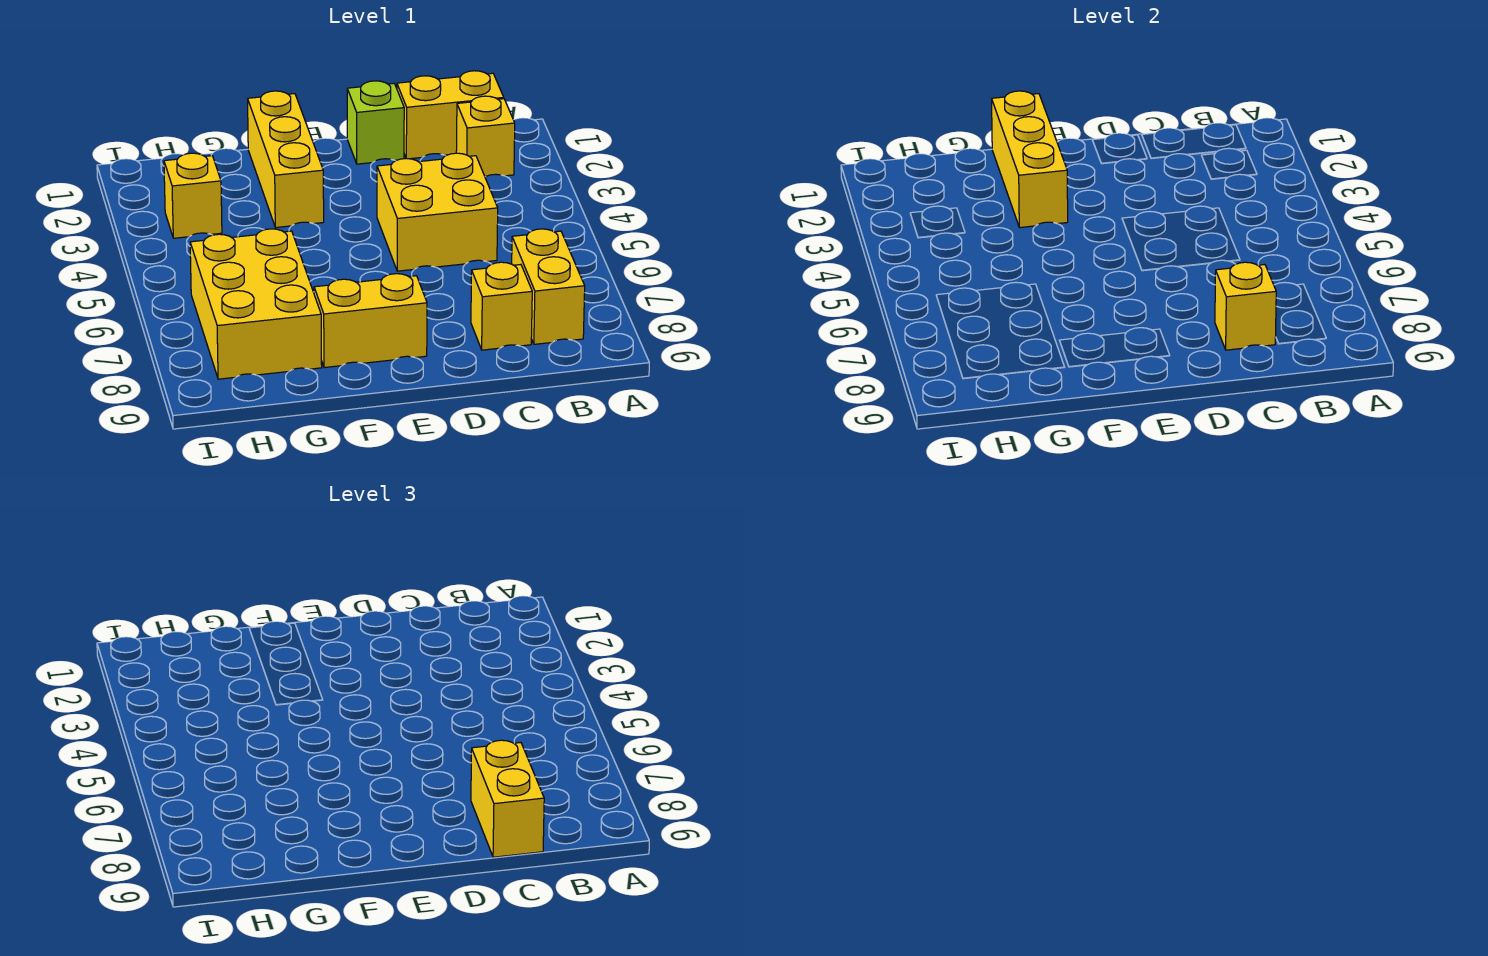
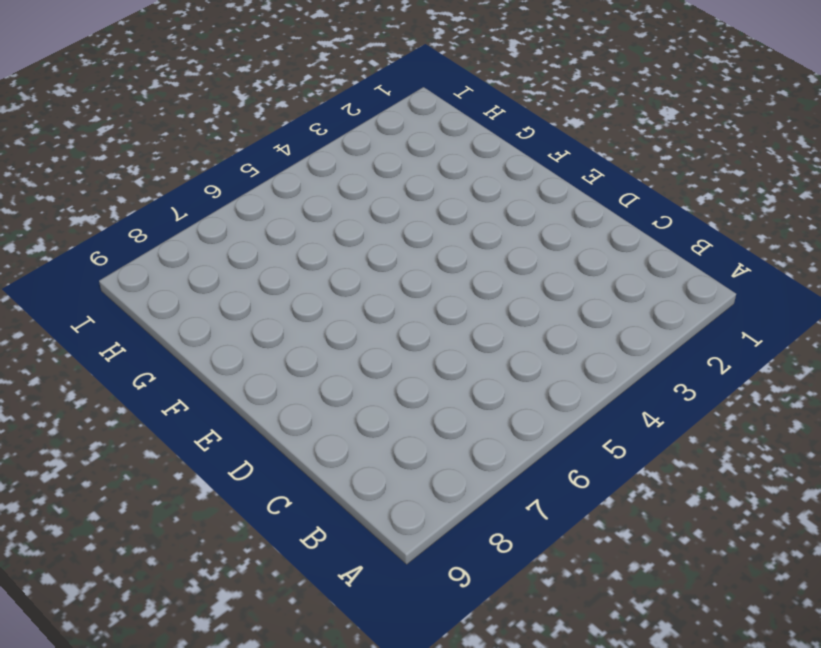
none -> yellow 1x2 brick [397,71,504,159]
none -> yellow 1x1 brick [456,96,515,177]
none -> yellow 1x2 brick [512,229,585,344]

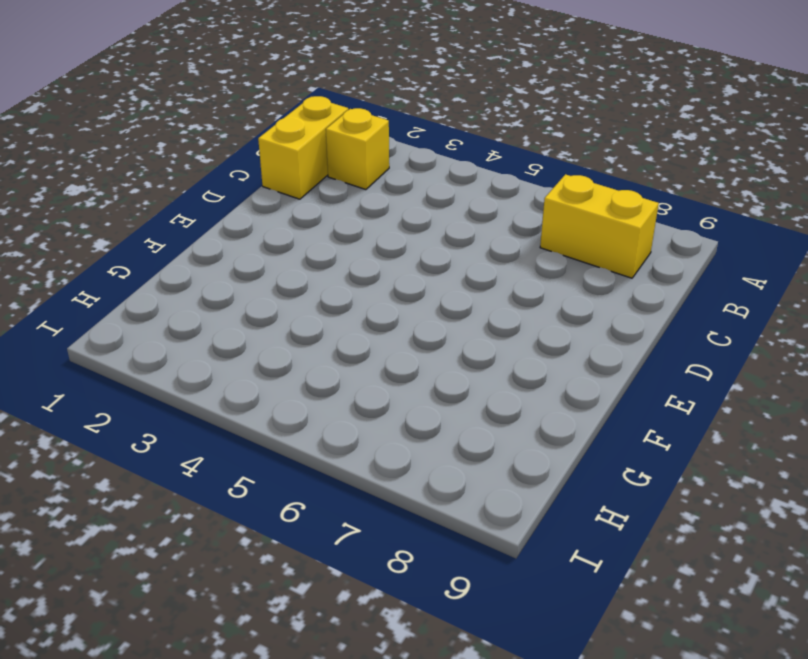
none -> yellow 2x2 brick [377,153,498,271]
none -> yellow 1x1 brick [471,262,532,350]
none -> lime 1x1 brick [347,81,404,164]

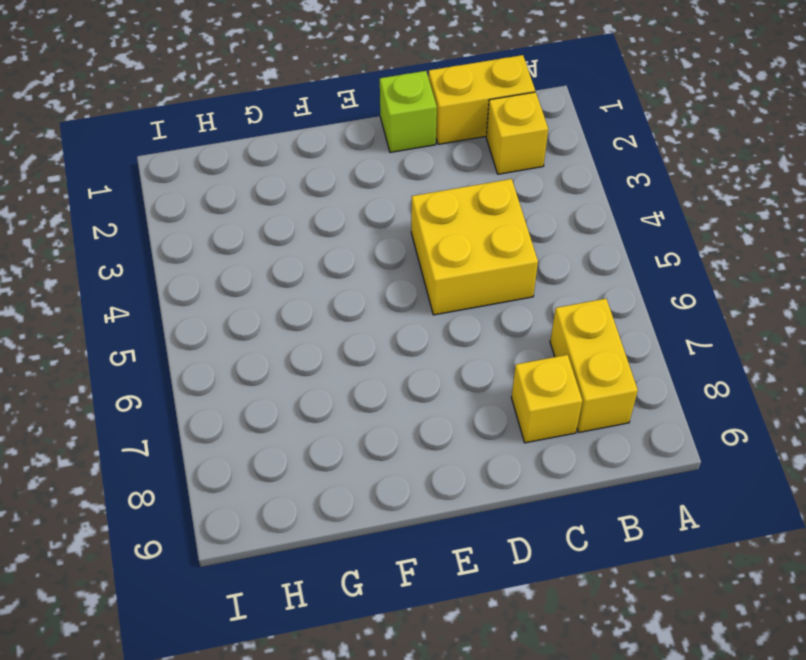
none -> yellow 1x2 brick [314,274,427,368]
none -> yellow 1x3 brick [248,91,324,228]
none -> yellow 2x3 brick [190,229,322,379]

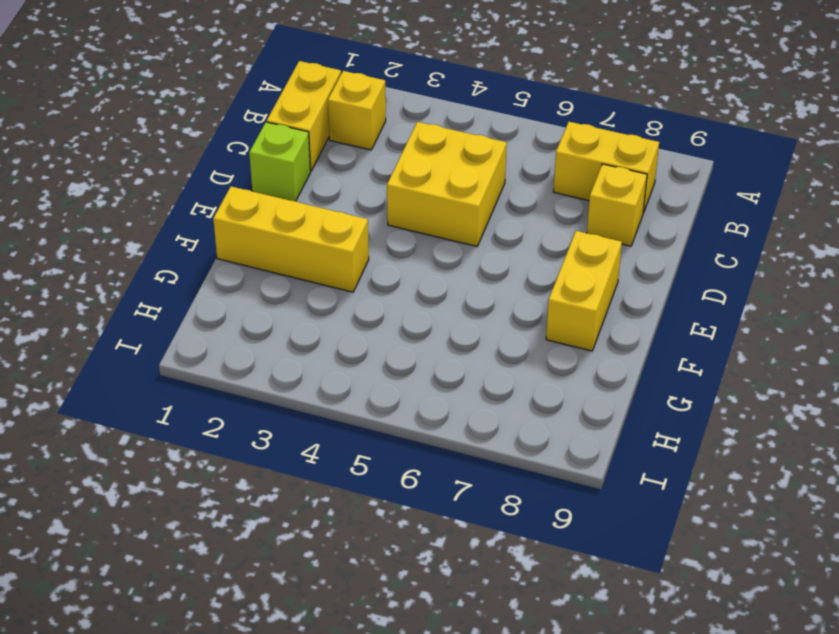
none -> yellow 2x3 brick [190,229,322,379]
none -> yellow 1x1 brick [164,153,222,238]
none -> yellow 1x1 brick [1215,262,1276,350]

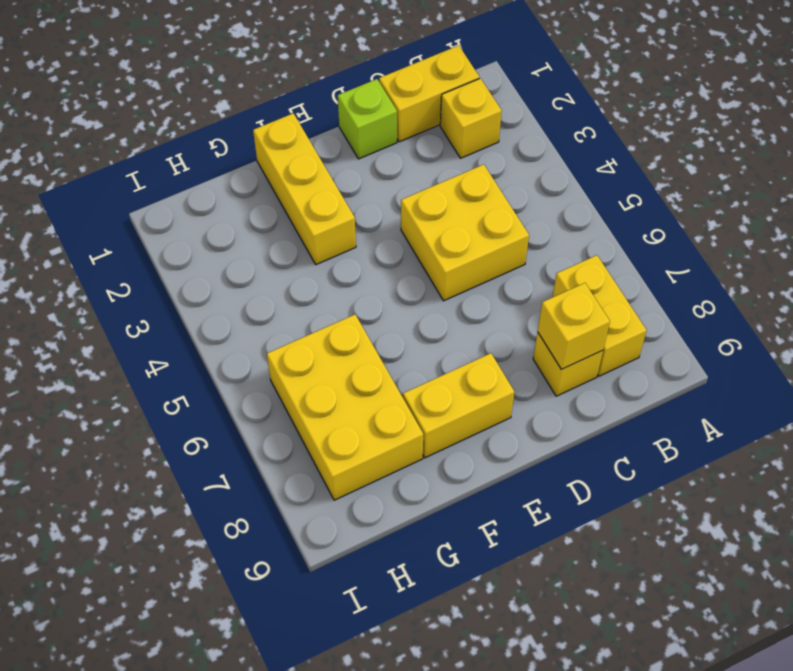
none -> yellow 1x1 brick [164,153,222,238]
none -> yellow 1x3 brick [992,91,1068,228]
none -> yellow 1x2 brick [471,740,544,857]

